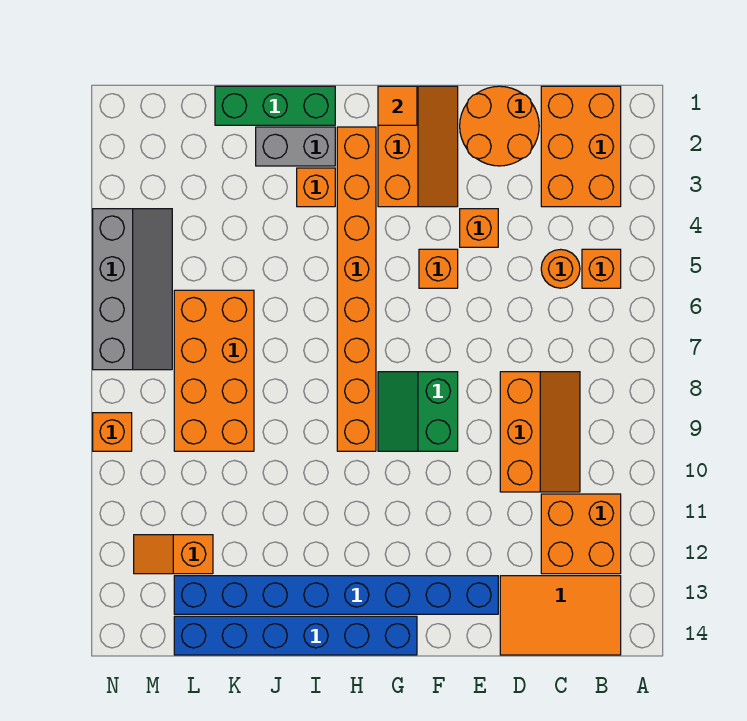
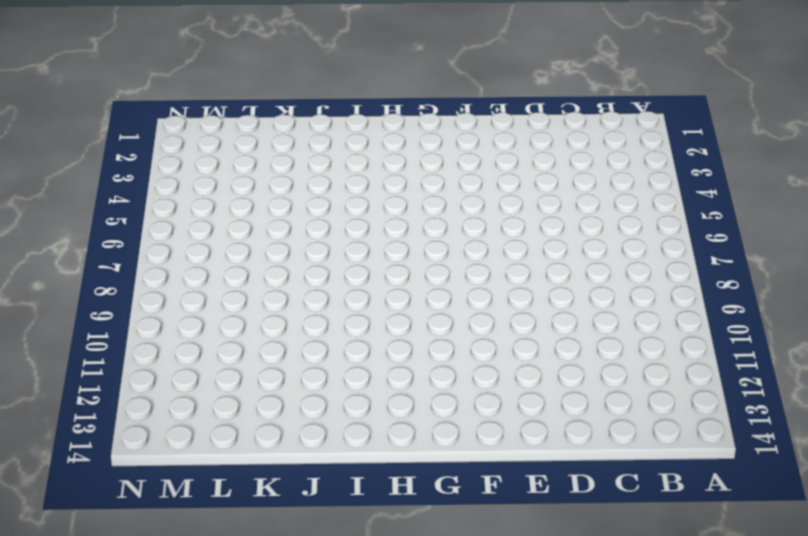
none -> orange 2x3 brick [541,86,621,207]
none -> orange 1x1 brick [582,249,621,288]
none -> orange 2x2 brick [541,494,621,574]

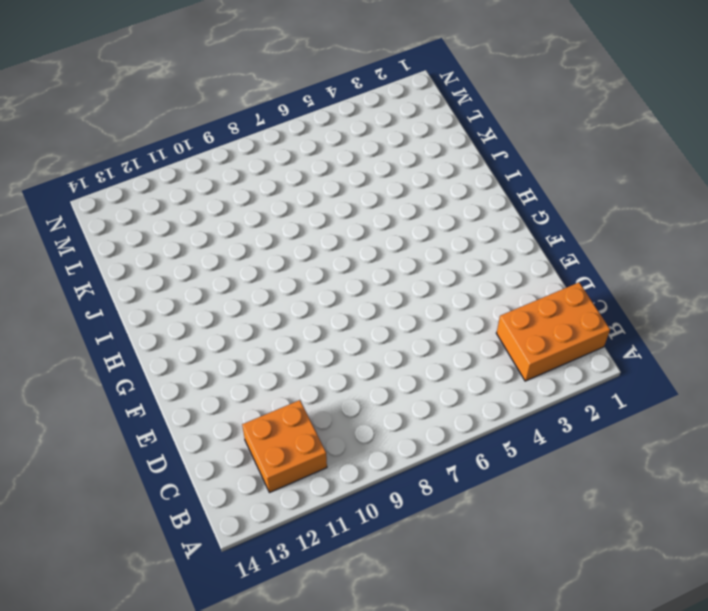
none -> orange 1x1 brick [582,249,621,288]
none -> orange 2x3 tile [500,576,621,655]
none -> orange 1x1 round brick [541,249,580,288]

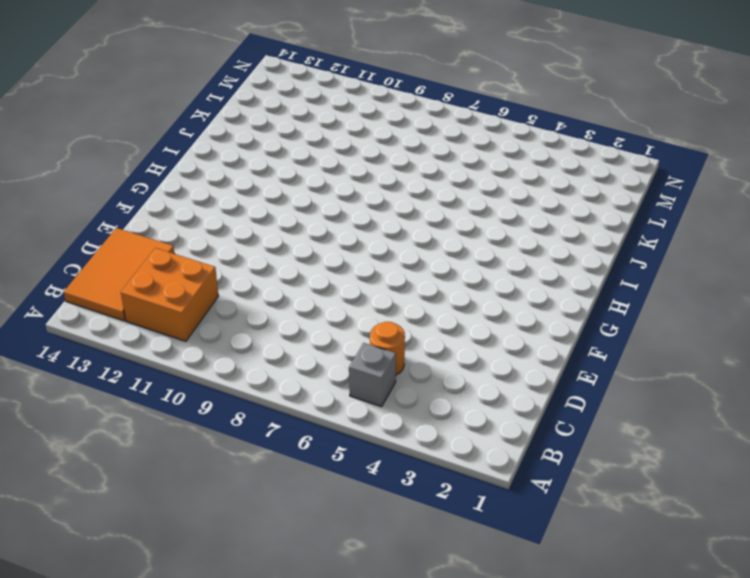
grey 1x1 brick [349,343,396,407] -> orange 1x1 brick [582,249,621,288]
none -> orange 2x3 brick [541,86,621,207]
none -> orange 2x3 slope [500,372,580,492]
none -> orange 2x2 round brick [460,86,539,166]

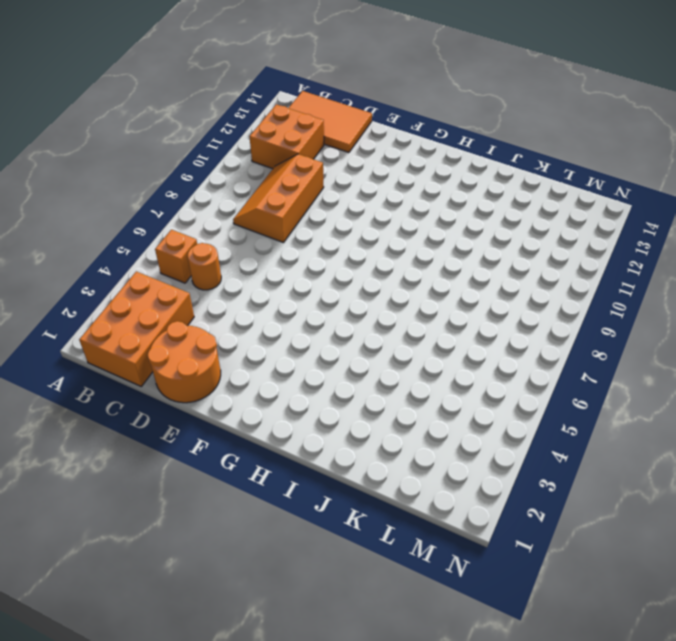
none -> orange 1x1 brick [460,209,498,247]
none -> blue 1x8 brick [174,576,498,614]
none -> orange 2x3 slope [378,86,458,207]

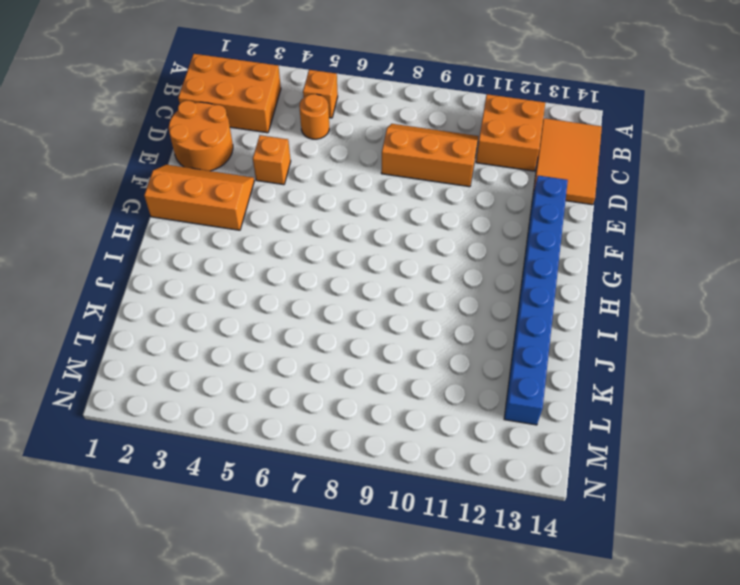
none -> orange 1x1 brick [419,249,458,288]
none -> green 2x2 slope [378,372,458,451]
none -> blue 1x6 brick [174,616,417,655]

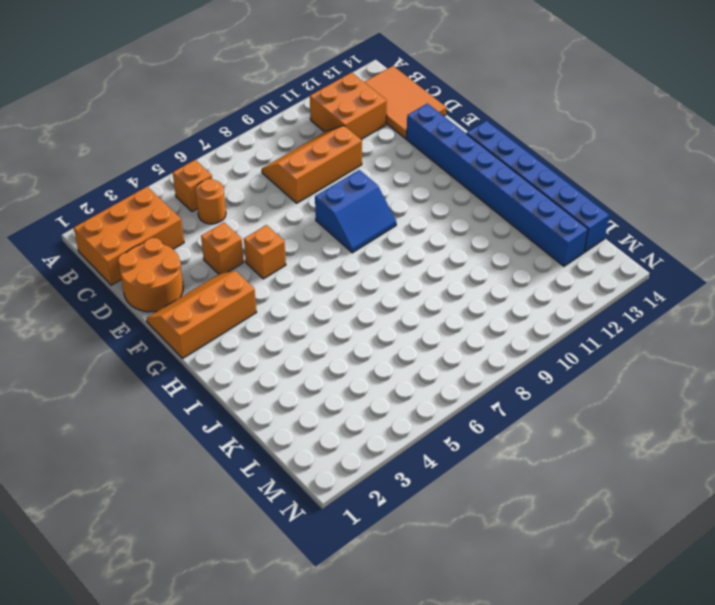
blue 2x2 slope [315,170,396,253] -> green 2x2 slope [378,372,458,451]
none -> orange 1x8 brick [337,127,376,451]
none -> green 1x3 brick [215,86,335,125]
none -> grey 1x2 brick [256,127,335,166]

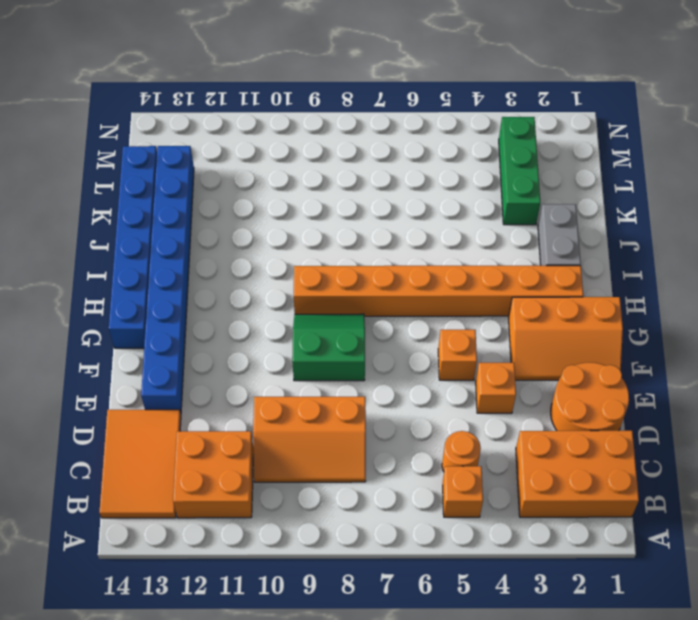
green 1x3 brick [499,117,540,225] -> green 1x3 brick moved to [215,86,335,125]
none -> orange 1x1 brick [297,168,335,207]
none -> orange 2x4 brick [174,290,254,451]
none -> orange 1x2 slope [134,535,213,574]

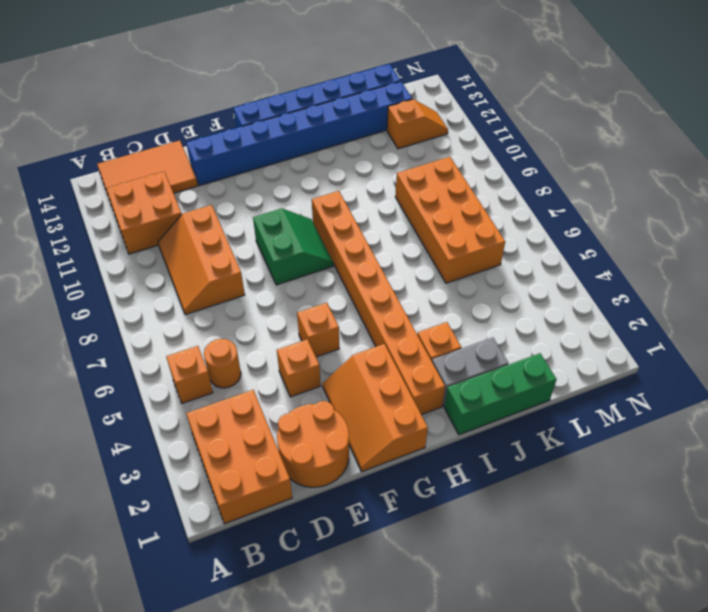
none -> grey 2x4 slope [93,209,172,370]
none -> orange 1x1 brick [93,413,132,451]
none -> orange 1x1 tile [378,86,417,125]

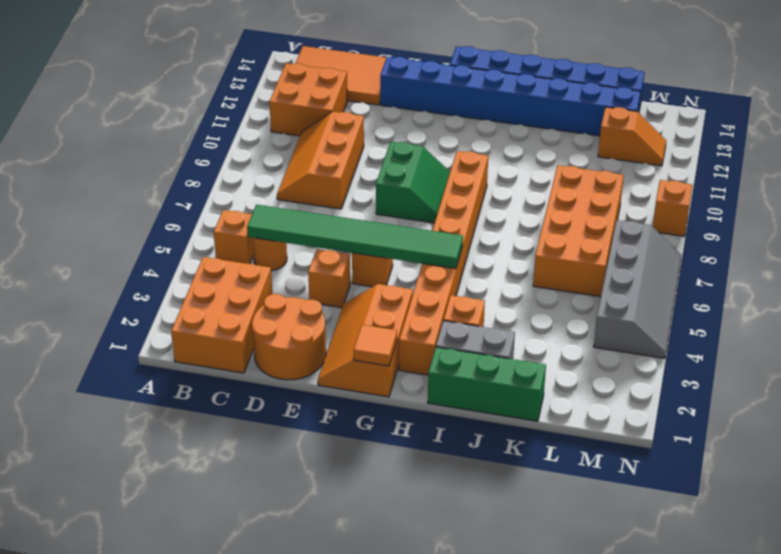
green 1x6 tile [247,205,463,269] -> none
grey 2x4 slope [594,220,682,358] -> grey 2x4 slope turned to [93,209,172,370]

